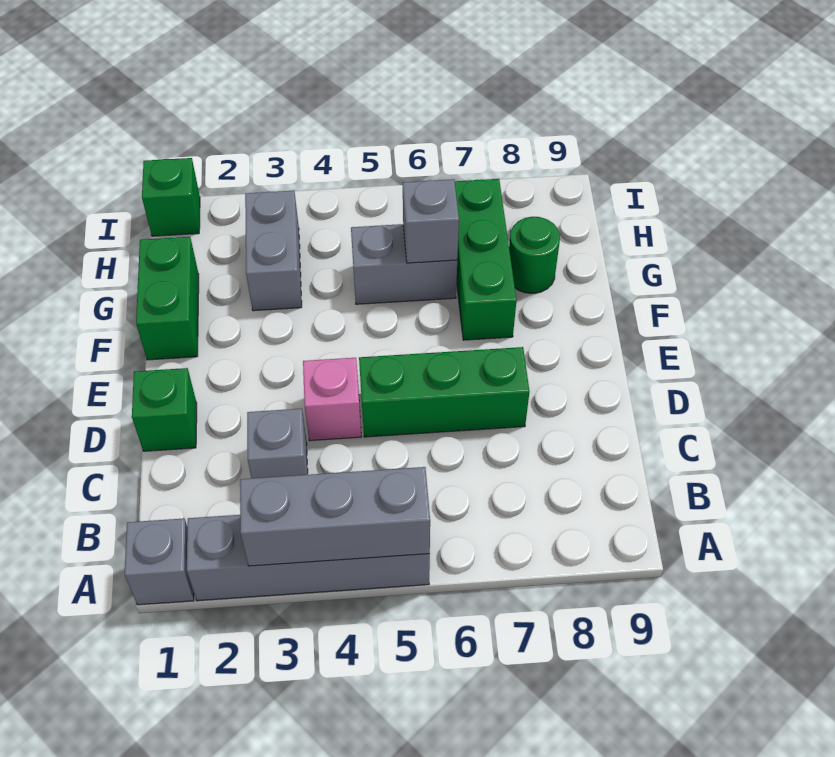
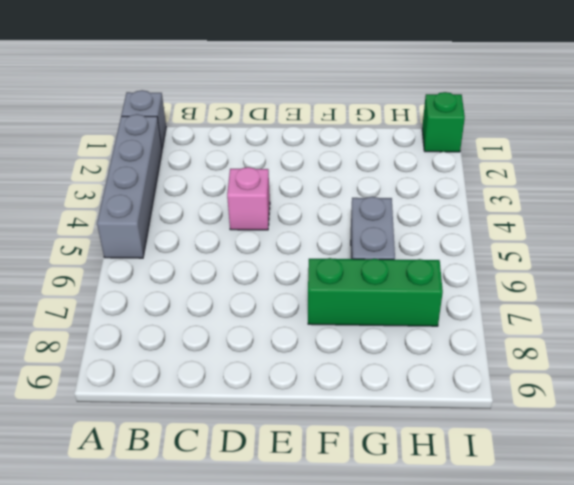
none -> grey 1x1 brick [247,409,308,478]
none -> green 1x1 brick [132,368,197,451]
none -> green 1x3 brick [359,347,530,437]

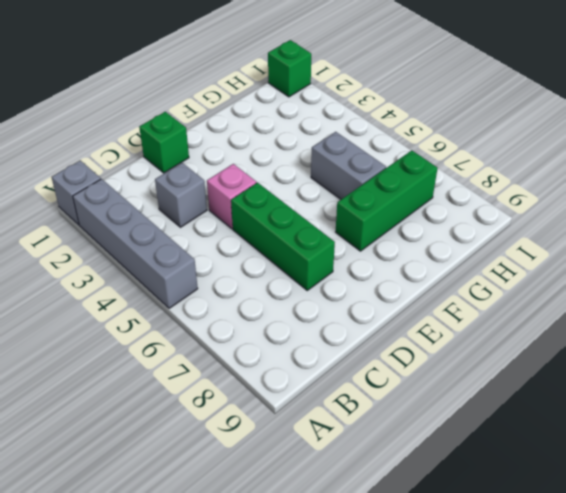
none -> green 1x2 brick [136,237,199,360]
none -> grey 1x2 brick [245,191,302,311]
none -> green 1x1 round brick [509,217,560,293]

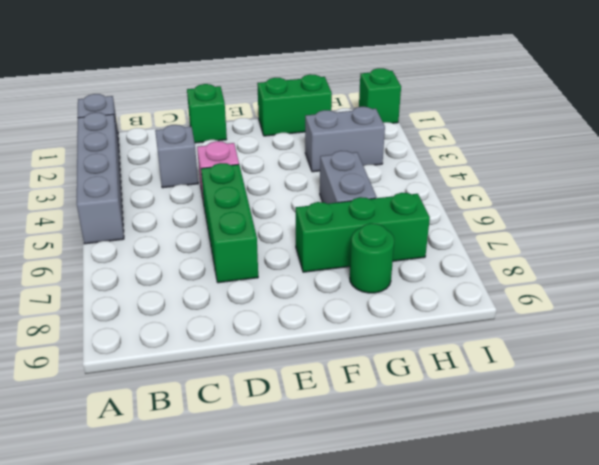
none -> grey 1x3 brick [240,467,430,566]
none -> grey 1x1 brick [403,179,459,263]

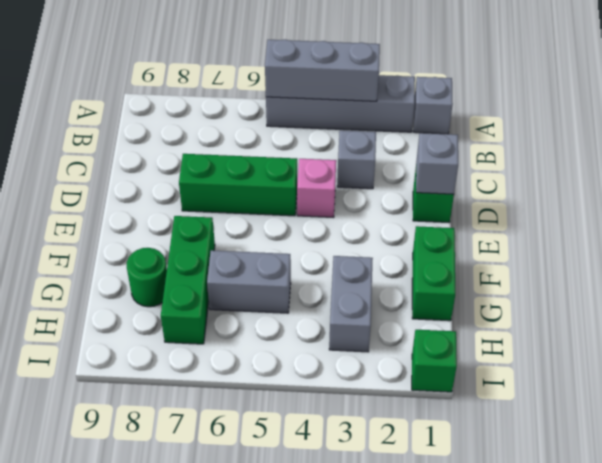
grey 1x1 brick [416,133,458,194] -> grey 1x1 brick moved to [403,179,459,263]

